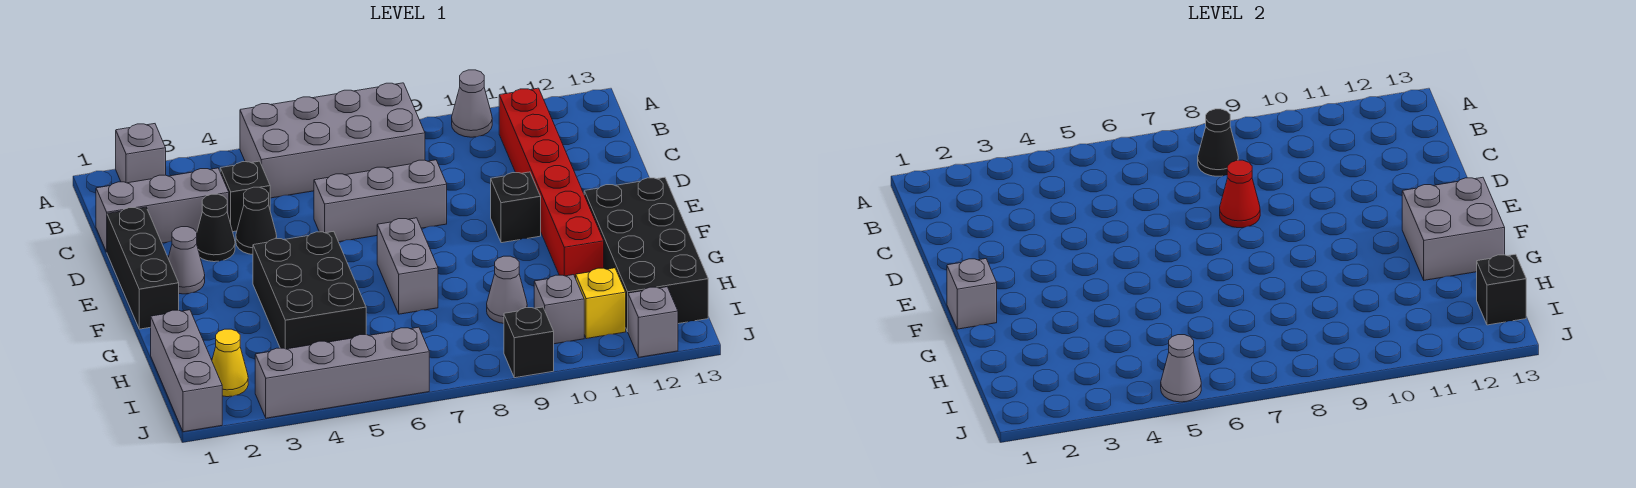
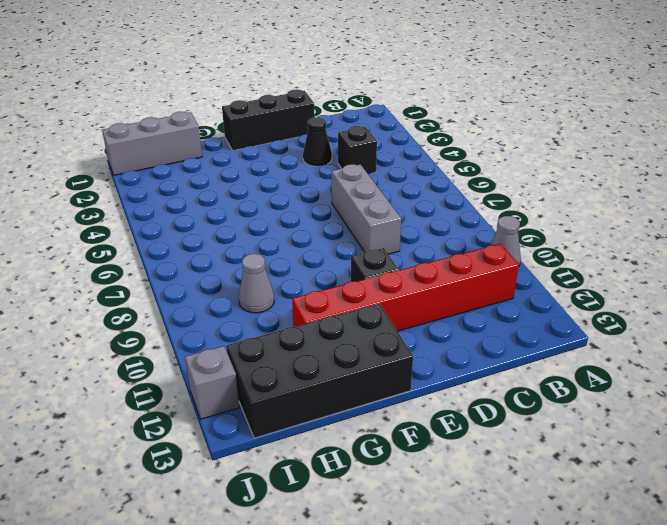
none -> grey 1x1 brick [116,124,166,183]
none -> grey 2x4 brick [240,83,425,198]
none -> grey 1x3 brick [96,168,229,252]

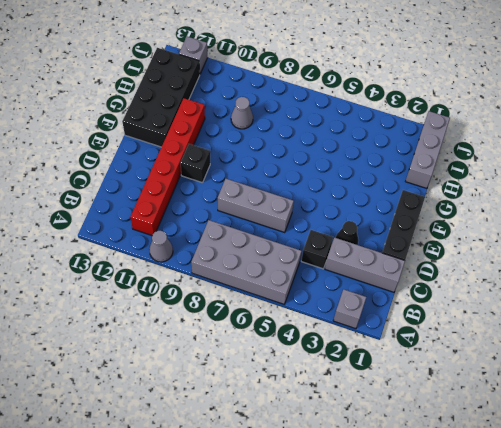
none -> black 1x1 cone [236,187,277,255]
none -> grey 1x1 cone [168,227,205,294]
none -> black 2x3 brick [253,231,366,349]

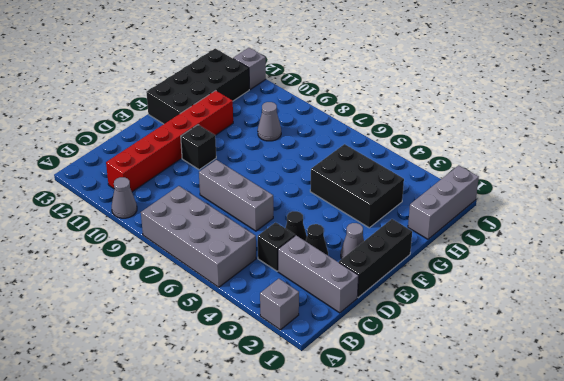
black 2x3 brick [310,144,404,228] -> black 2x3 brick turned to [253,231,366,349]
none -> grey 1x2 brick [377,218,438,314]
none -> yellow 1x1 cone [212,329,248,397]
none -> grey 1x1 brick [534,275,584,344]

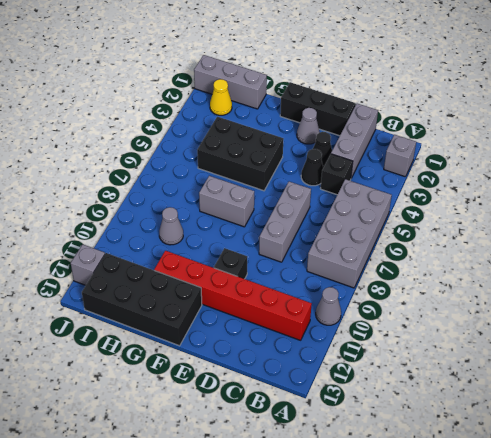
none -> grey 1x1 brick [534,275,584,344]
none -> yellow 1x1 brick [576,268,626,339]
none -> grey 1x4 brick [255,327,429,418]

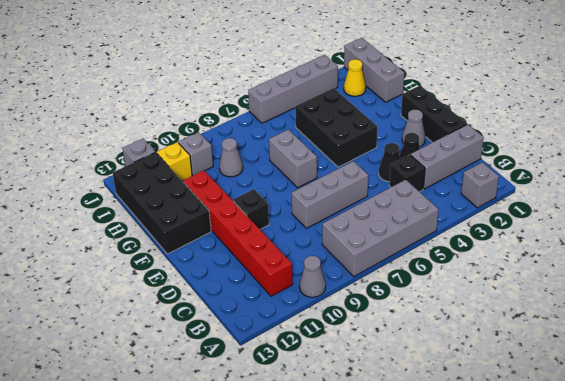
none -> black 1x1 brick [504,307,554,378]
none -> black 1x1 cone [1198,109,1238,176]
none -> red 1x1 cone [1220,160,1260,228]

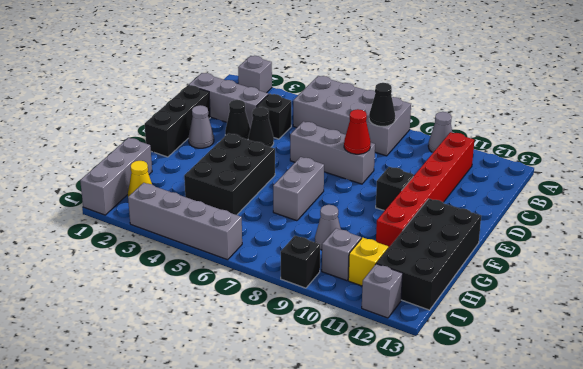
none -> grey 1x1 brick [947,259,997,329]
none -> grey 2x2 brick [1402,177,1505,280]
none -> black 1x1 brick [1477,254,1526,325]

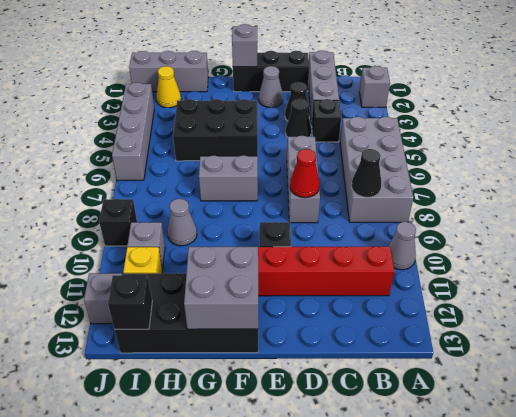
none -> grey 1x1 cone [1161,335,1201,402]

